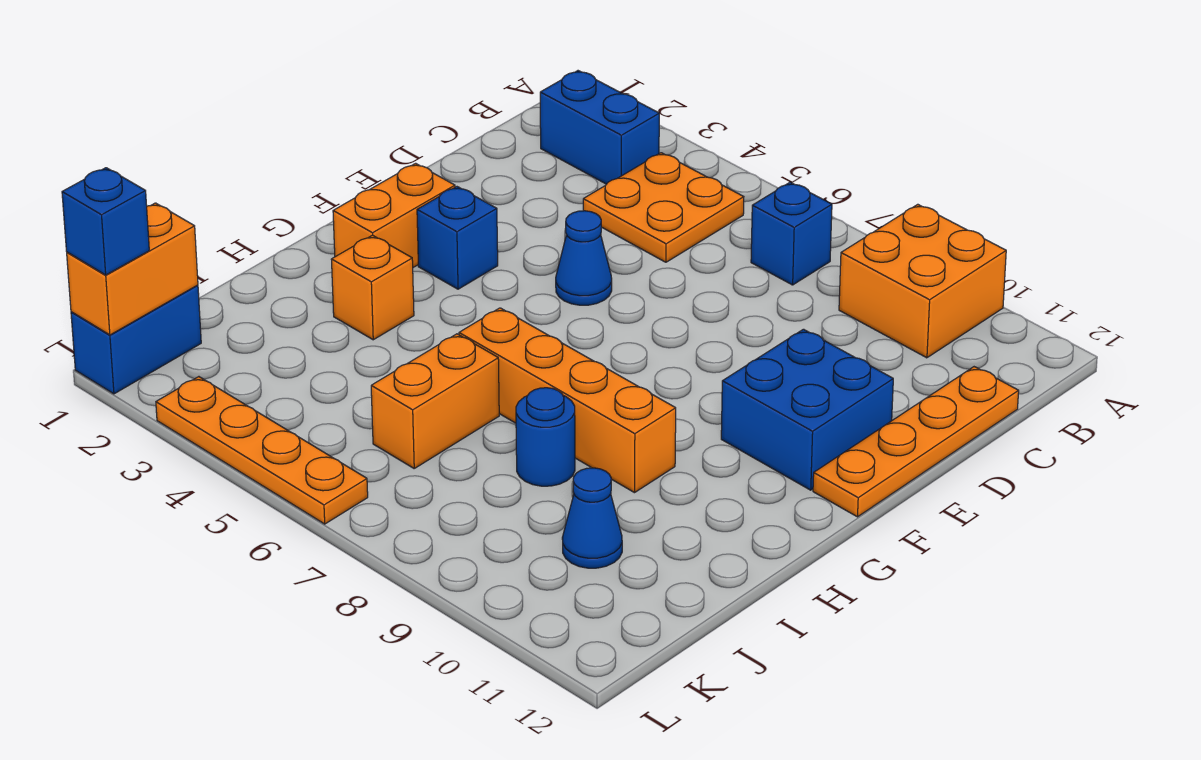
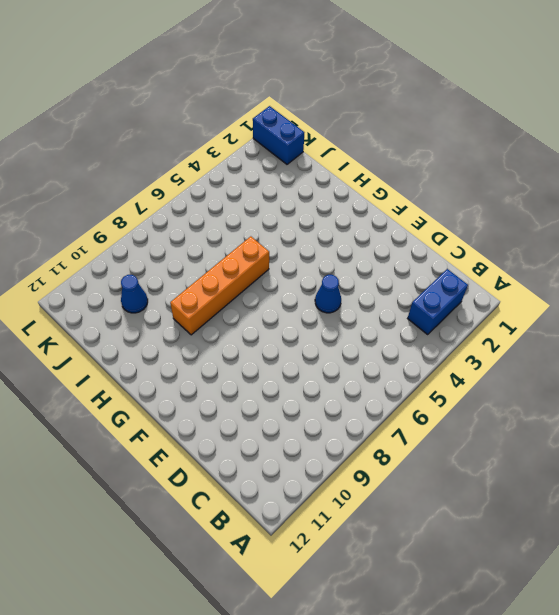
none -> orange 2x2 brick [839,204,1006,358]
none -> orange 2x2 plate [583,153,744,262]
none -> blue 1x1 brick [751,182,832,285]

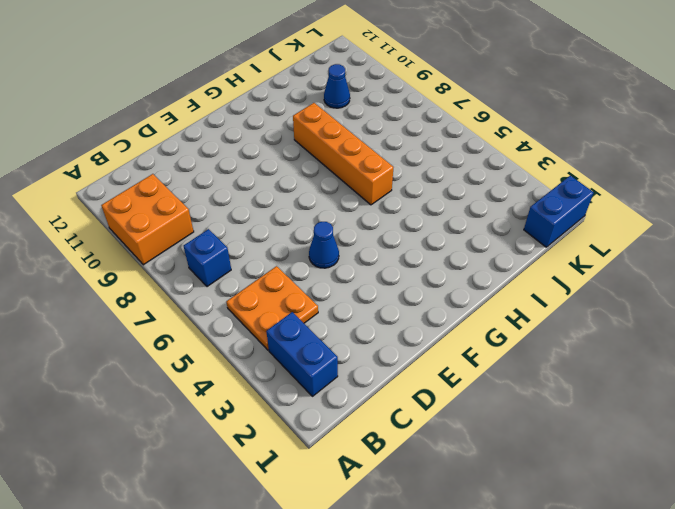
none -> orange 1x4 plate [813,367,1019,517]
none -> blue 2x2 brick [721,329,893,490]
none -> orange 1x2 brick [333,163,455,267]

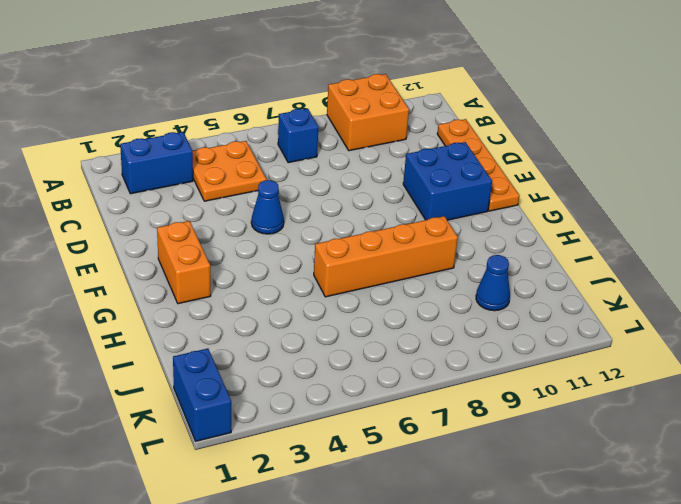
none -> blue 1x1 brick [417,187,498,289]
none -> orange 1x1 brick [331,235,414,340]
none -> orange 1x2 brick [371,334,499,468]

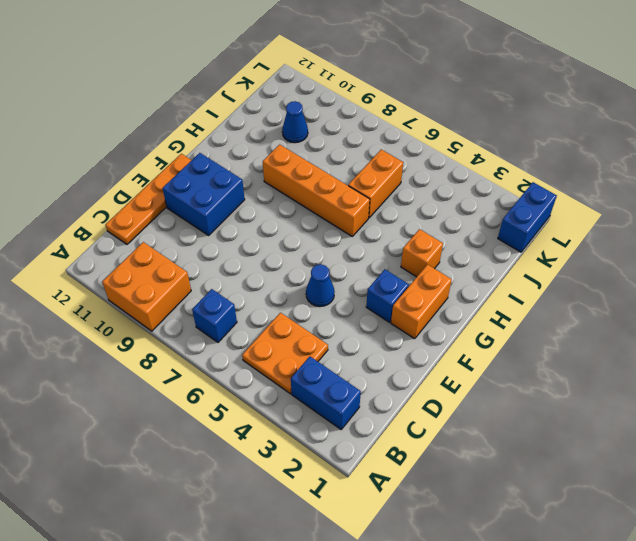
none -> blue 1x1 round brick [516,388,575,486]
none -> orange 1x4 plate [156,377,368,524]
none -> orange 1x2 brick [67,203,198,335]

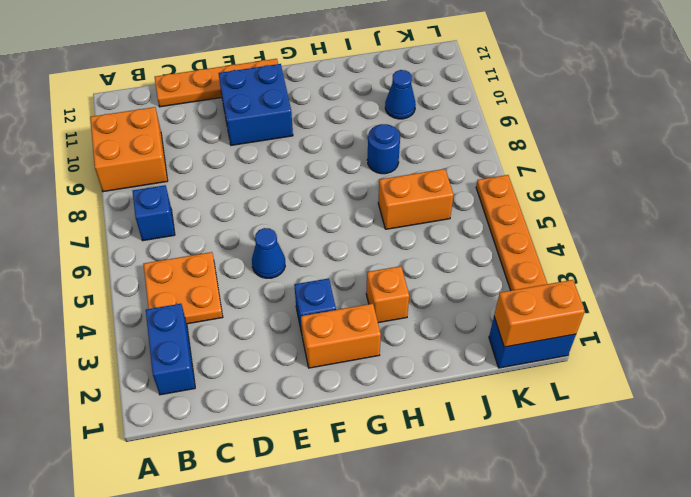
none -> orange 1x4 brick [459,308,676,493]
none -> blue 1x1 brick [62,168,149,275]

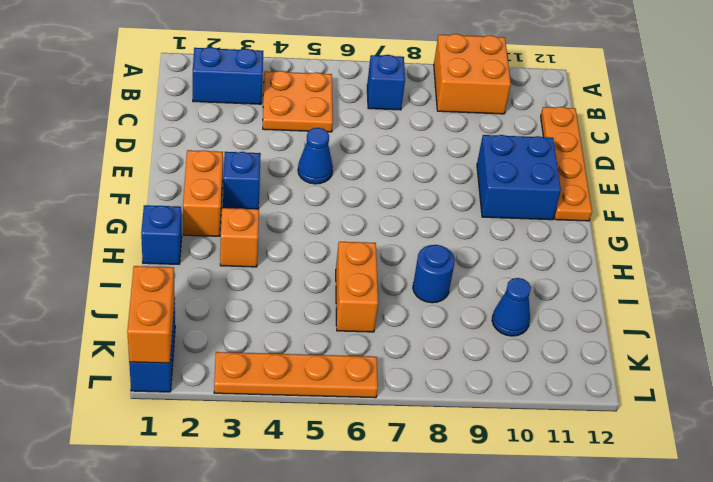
blue 1x1 brick [141,205,182,264] -> blue 1x1 brick moved to [62,168,149,275]
none -> orange 1x4 brick [459,308,676,493]

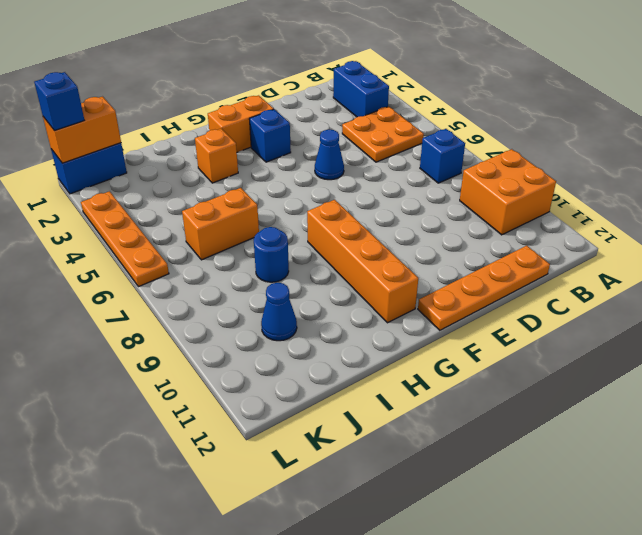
orange 1x4 brick [307,200,418,323] -> orange 1x4 brick moved to [459,308,676,493]
none -> blue 2x2 brick [721,329,893,490]

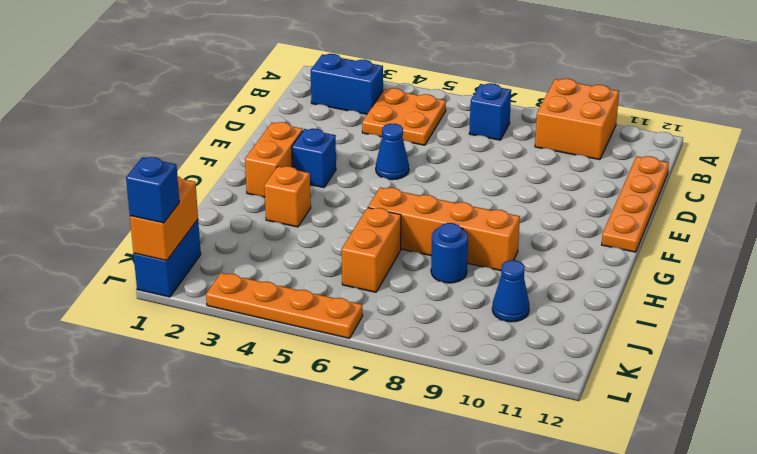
none -> blue 2x2 brick [721,329,893,490]

